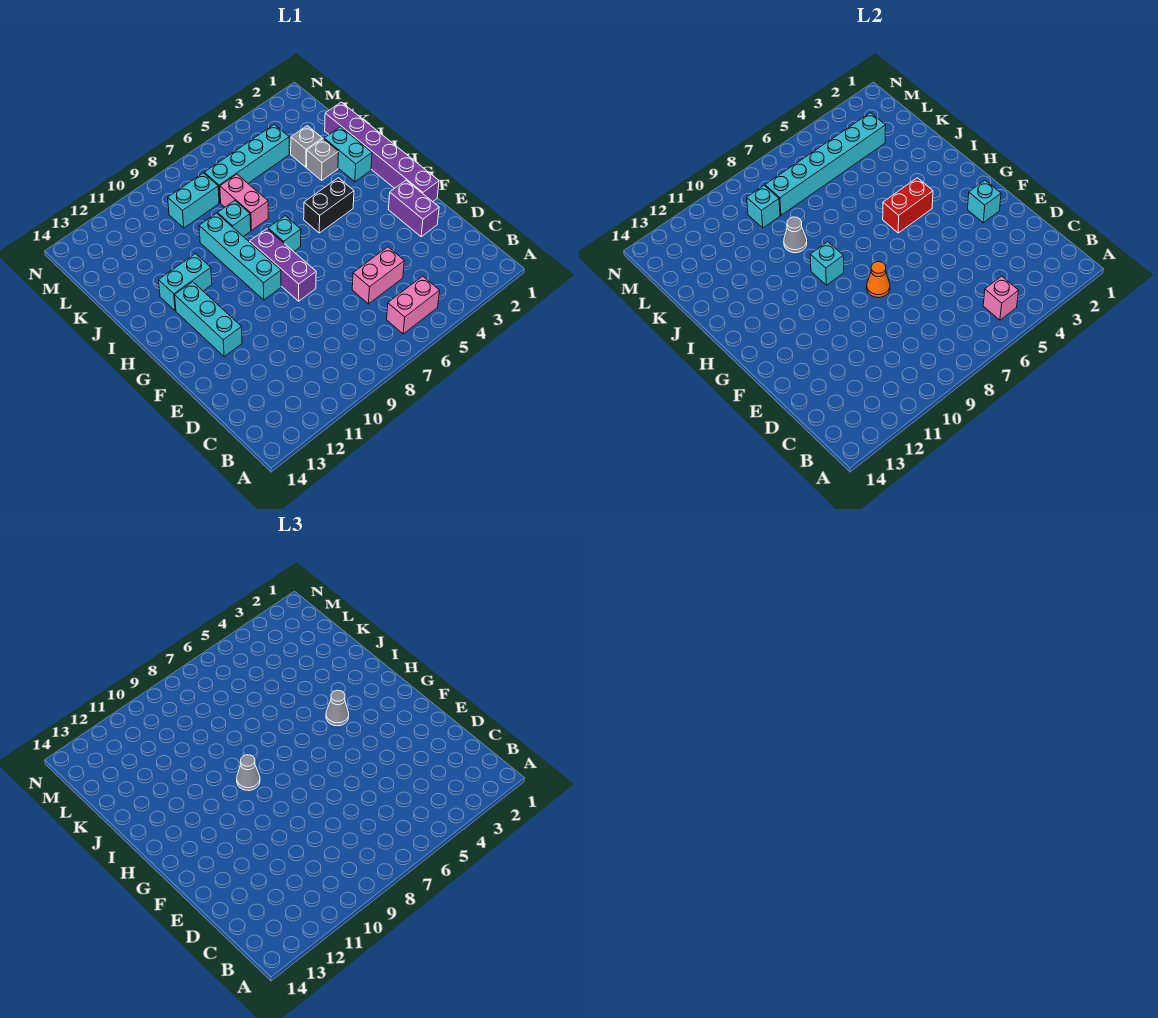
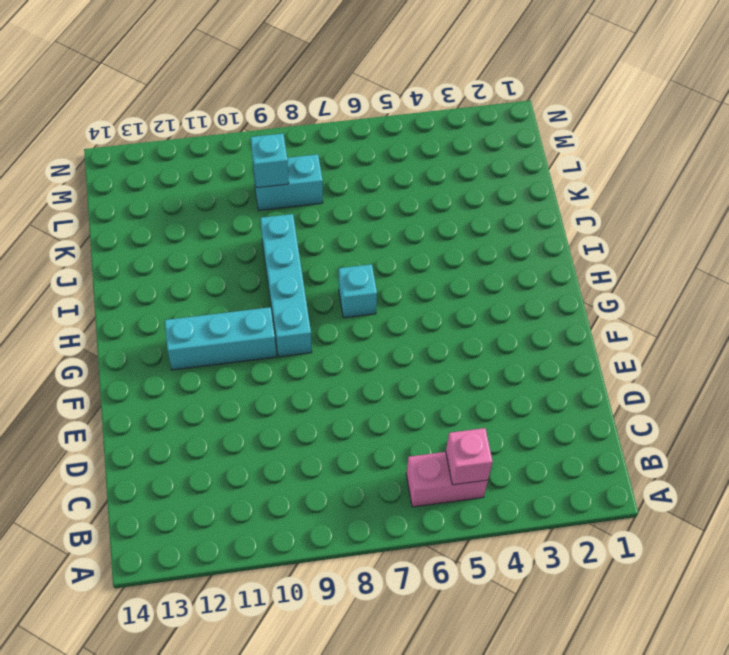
cyan 1x3 brick [165,307,276,370] -> cyan 1x3 brick turned to [175,282,242,357]
none -> pink 1x2 brick [352,247,404,304]
none -> purple 1x2 brick [388,180,439,237]
none -> purple 1x6 brick [325,102,439,202]

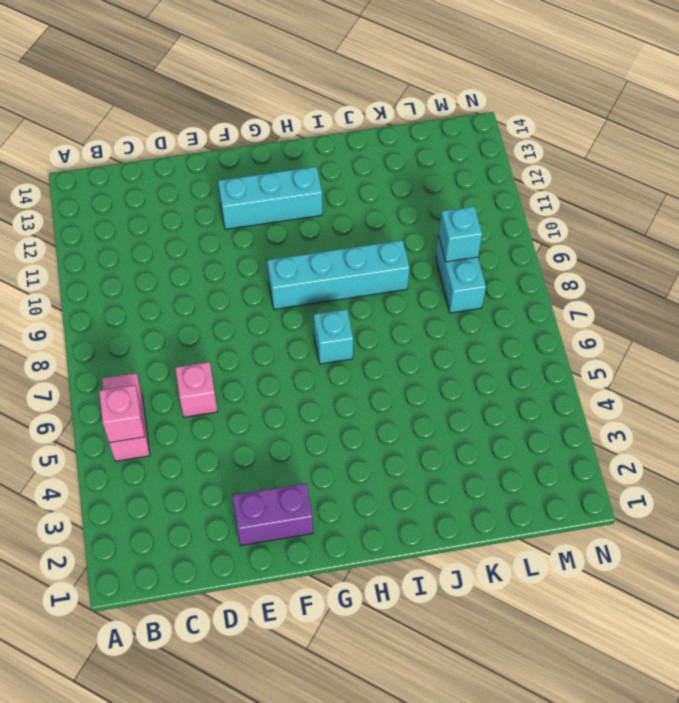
pink 1x1 brick [175,362,218,417] -> pink 1x2 brick [352,247,404,304]
none -> purple 1x6 brick [325,102,439,202]
none -> purple 1x3 brick [250,229,316,301]
none -> black 1x2 brick [304,178,354,233]

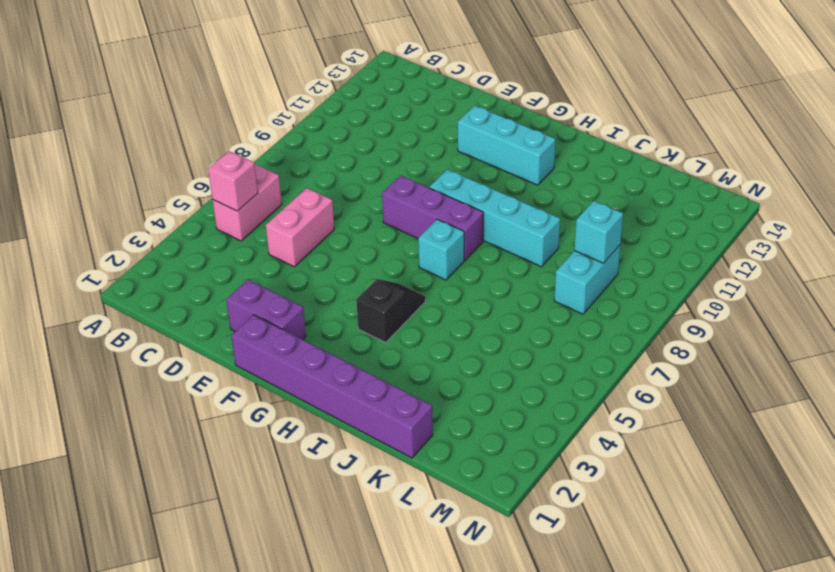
black 1x2 slope [356,279,426,343] -> black 1x2 brick [304,178,354,233]
none -> cyan 1x2 brick [324,127,372,182]
none -> cyan 1x2 brick [159,254,212,311]
none -> grey 1x1 brick [307,139,339,180]

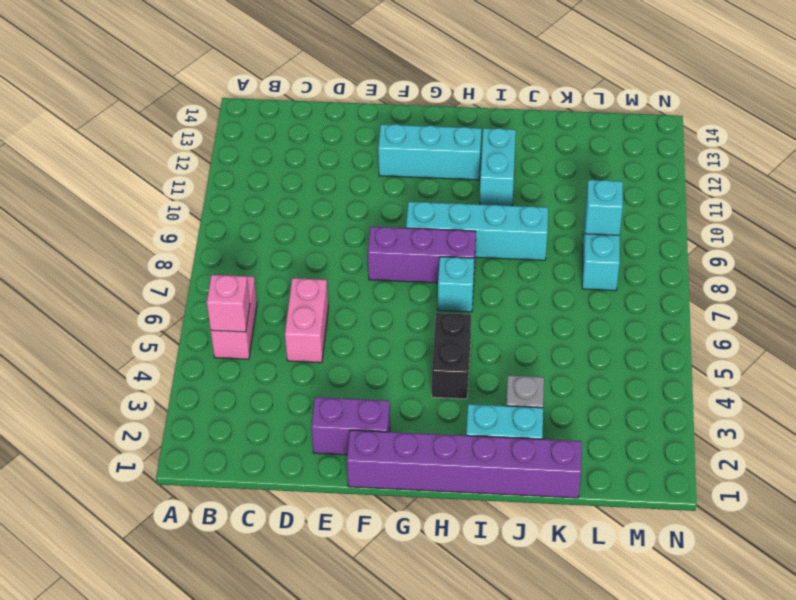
none -> pink 1x2 brick [220,174,268,231]
none -> cyan 1x1 brick [218,201,251,237]
none -> grey 1x1 brick [291,126,322,167]

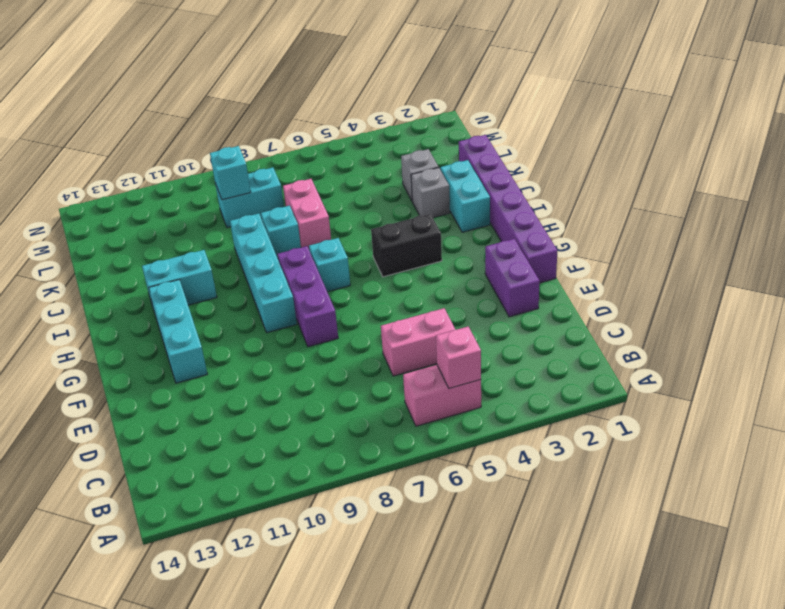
none -> cyan 1x4 brick [204,125,289,203]
none -> cyan 1x1 brick [967,180,1001,223]
none -> orange 1x1 cone [867,262,890,298]

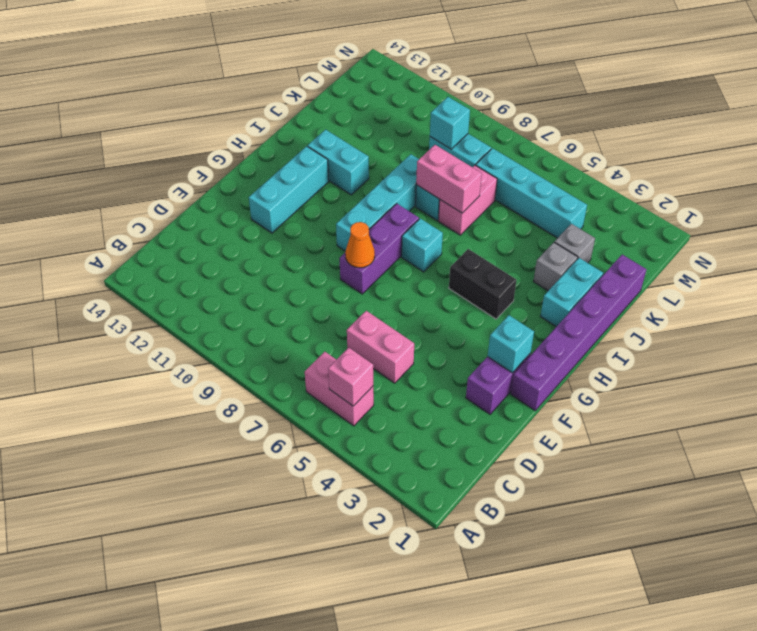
pink 1x2 brick [416,145,482,213] -> none
none -> red 1x2 brick [883,178,933,233]
none -> cyan 1x1 brick [810,242,844,285]
none -> grey 1x1 cone [784,217,807,253]

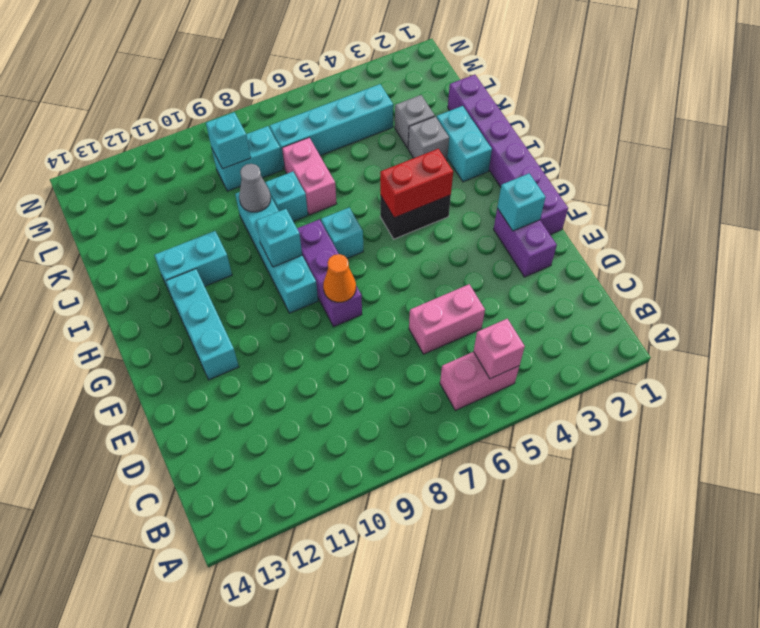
none -> cyan 1x6 brick [765,113,886,215]
none -> grey 1x1 cone [326,690,349,726]
none -> grey 1x1 cone [237,755,260,791]

